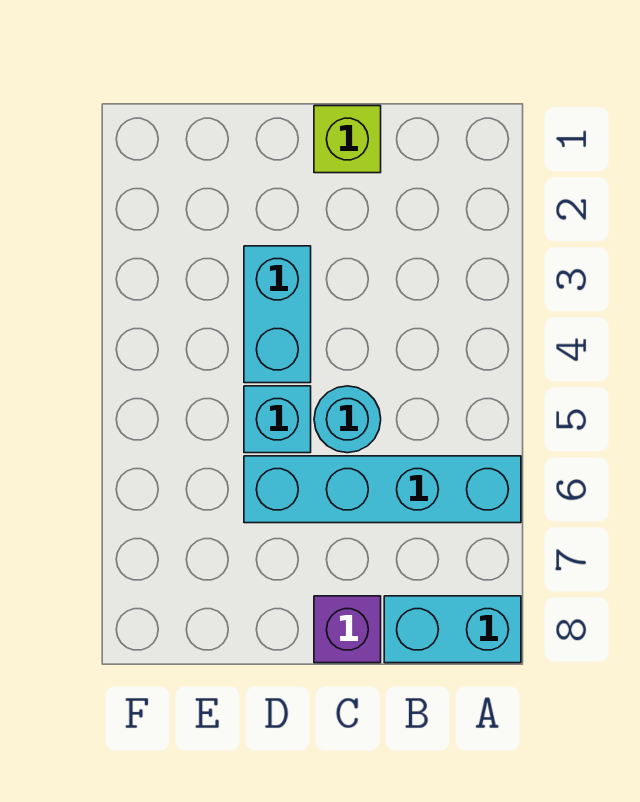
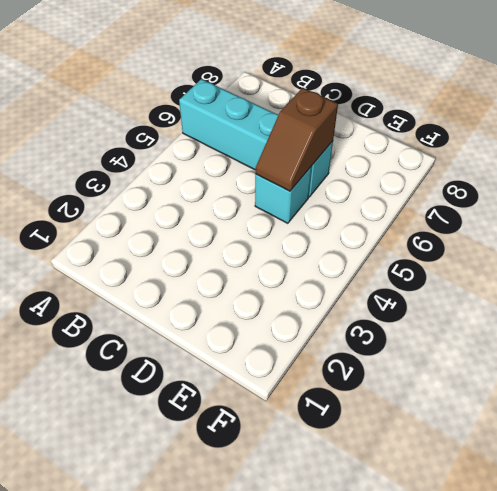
brown 1x2 slope [256,88,338,191] -> none
none -> cyan 1x2 brick [384,596,521,663]
none -> lime 1x1 brick [314,106,381,173]

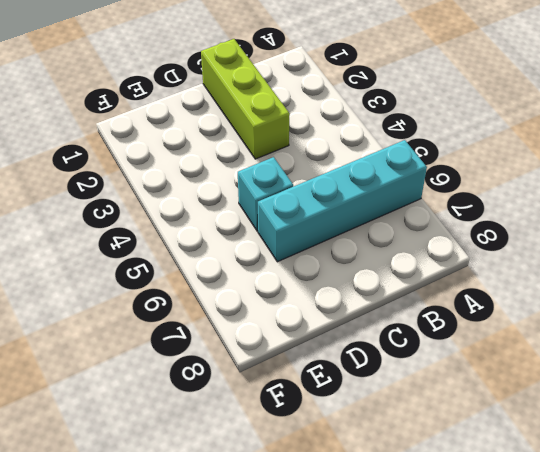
lime 1x3 brick [201,39,290,159] -> lime 1x1 brick [314,106,381,173]
none -> cyan 1x2 brick [384,596,521,663]
none -> cyan 1x1 round brick [314,386,381,453]

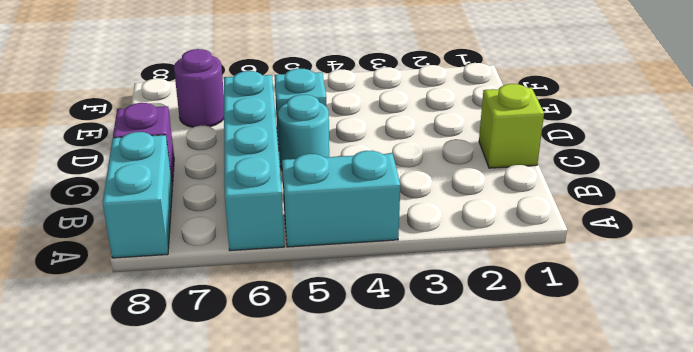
cyan 1x2 brick [282,151,400,247] -> cyan 1x2 brick moved to [244,246,311,383]
purple 1x1 round brick [174,49,224,127] -> none

